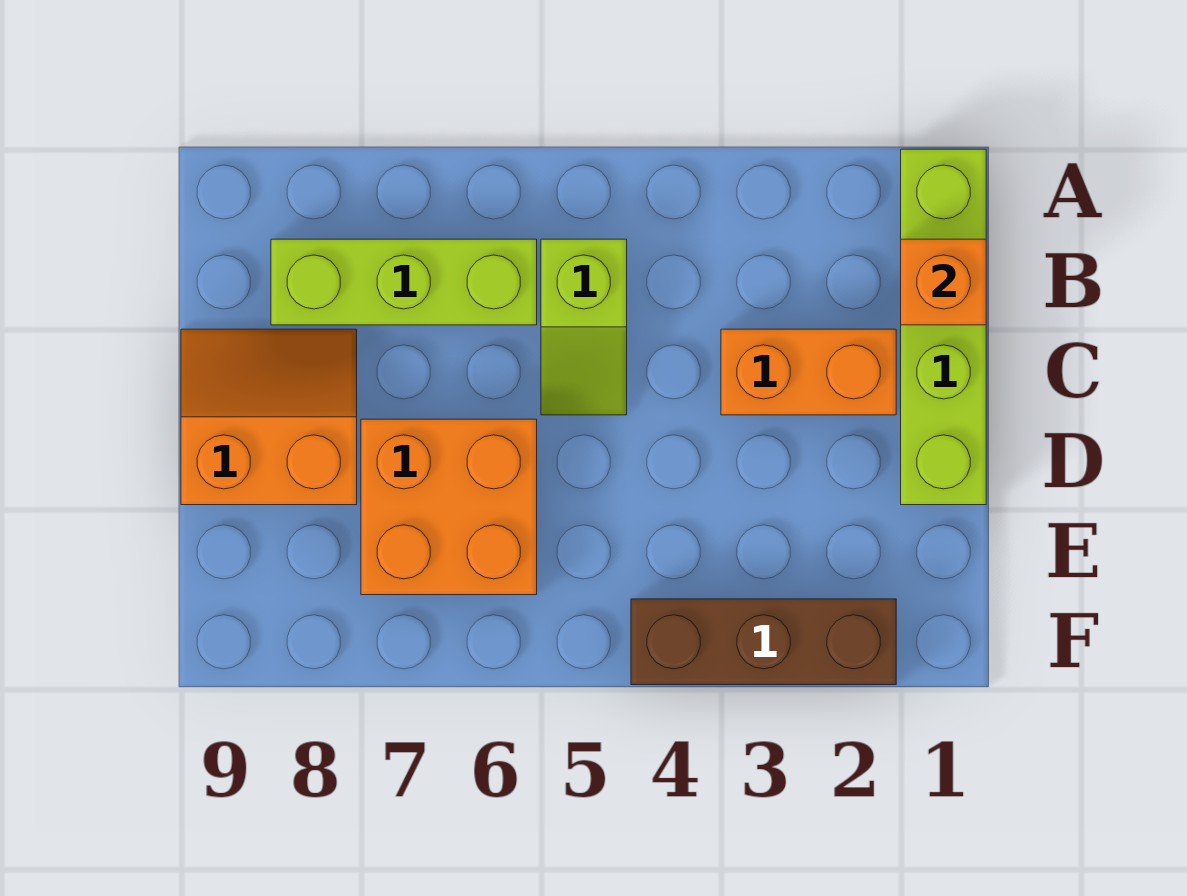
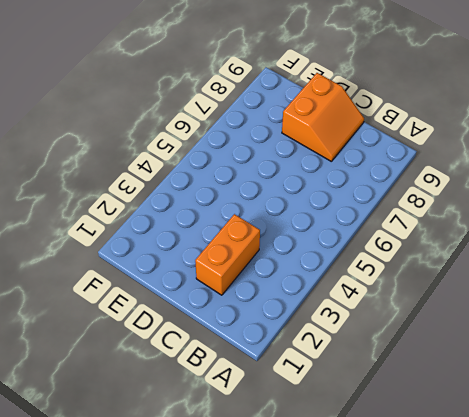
none -> lime 1x4 brick [901,149,986,505]
none -> lime 1x2 slope [541,239,627,415]

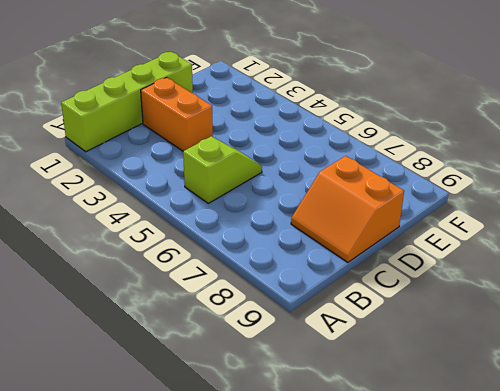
none -> lime 1x3 brick [271,239,537,325]
none -> orange 2x2 brick [361,419,537,595]

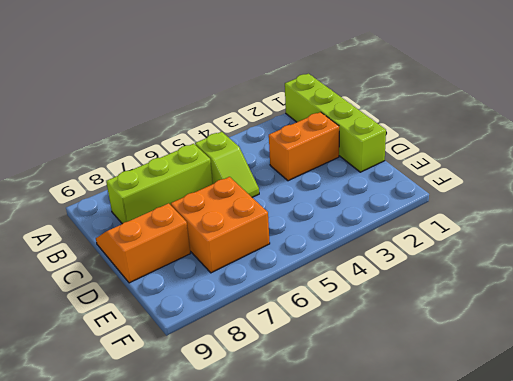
none -> brown 1x3 brick [631,599,896,685]
none -> orange 1x1 brick [901,239,986,325]

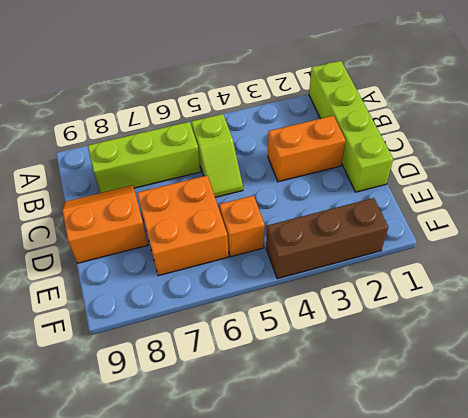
orange 1x1 brick [219,195,265,257] -> orange 1x1 brick moved to [901,239,986,325]

